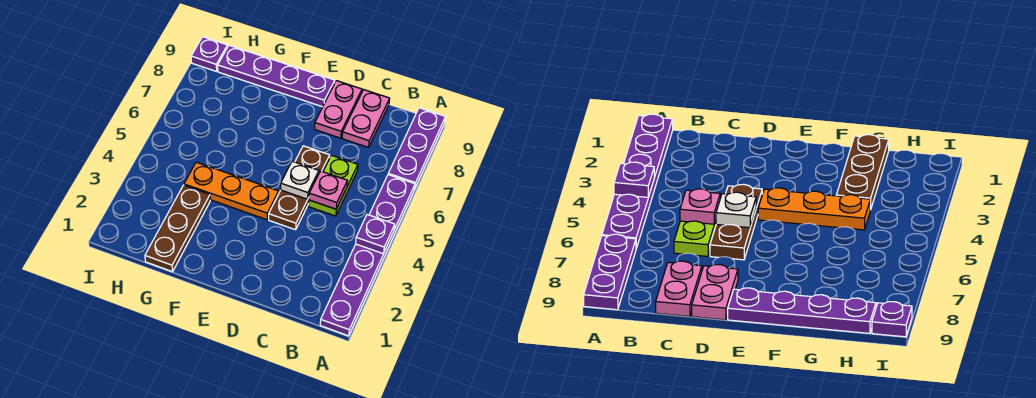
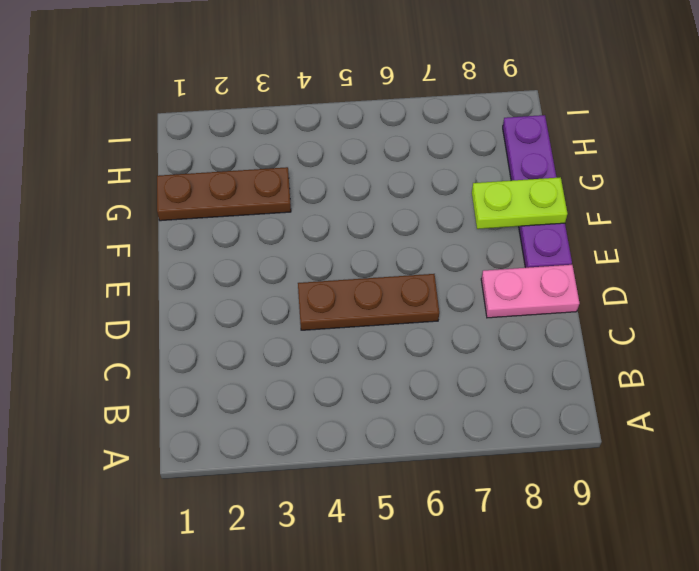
lime 1x2 plate [472,177,567,229] -> lime 1x2 plate moved to [309,155,358,216]
none -> purple 1x6 plate [320,175,415,336]
none -> purple 1x3 plate [388,108,445,188]
none -> pink 1x2 plate [342,90,390,148]

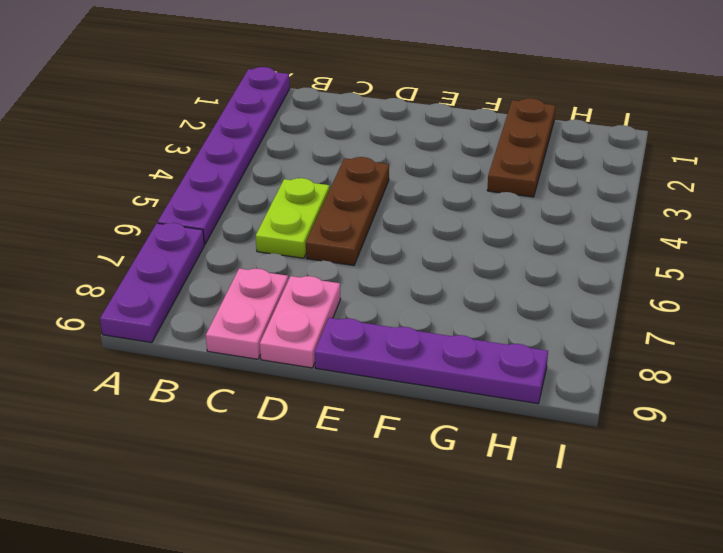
none -> orange 1x3 plate [184,162,279,220]
none -> purple 1x1 plate [191,37,228,71]
none -> purple 1x1 plate [356,215,395,254]

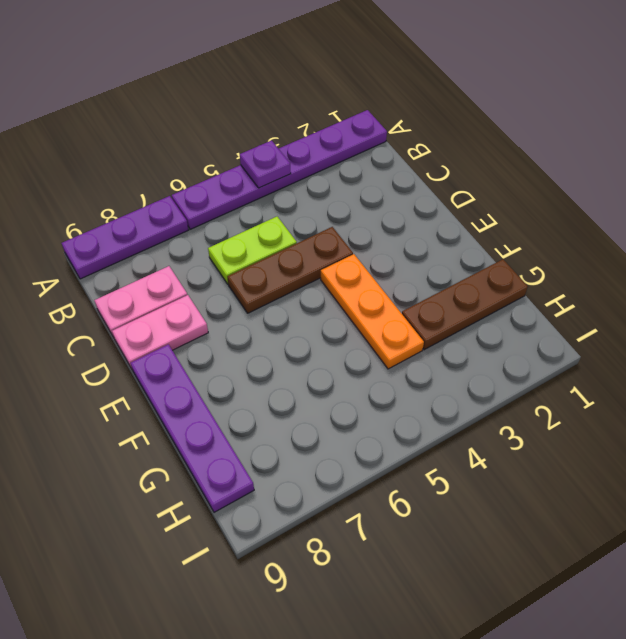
none -> purple 1x1 plate [191,37,228,71]
none -> pink 1x1 plate [309,171,347,209]
none -> white 1x1 plate [281,161,319,199]

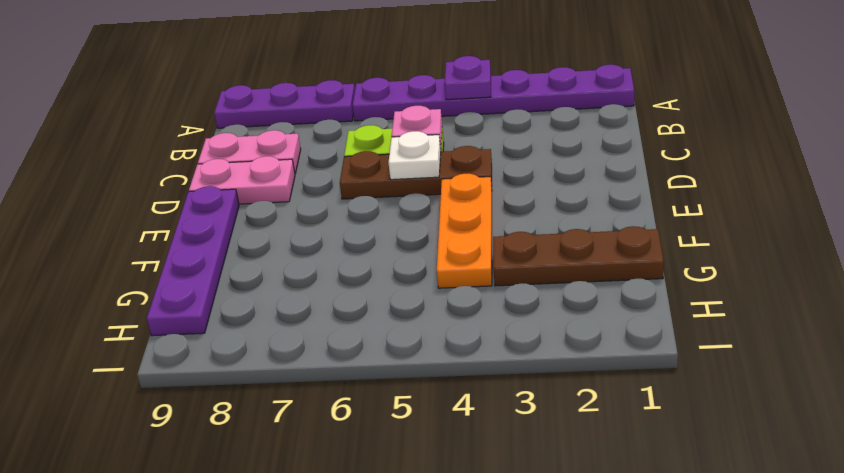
none -> purple 1x1 plate [191,37,228,71]

